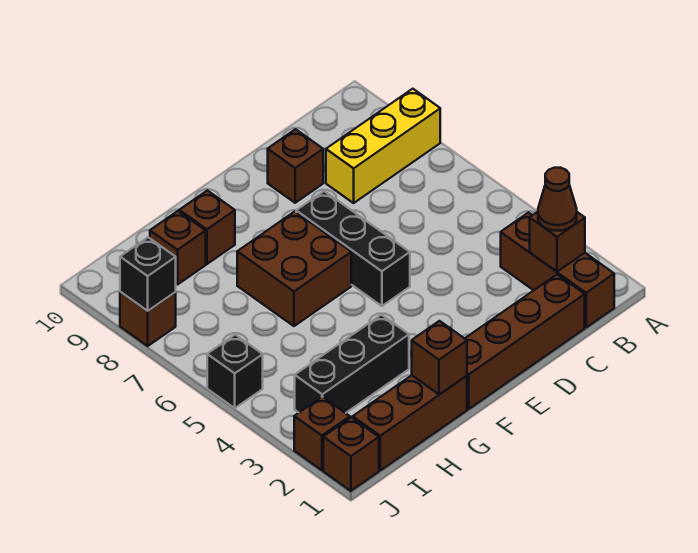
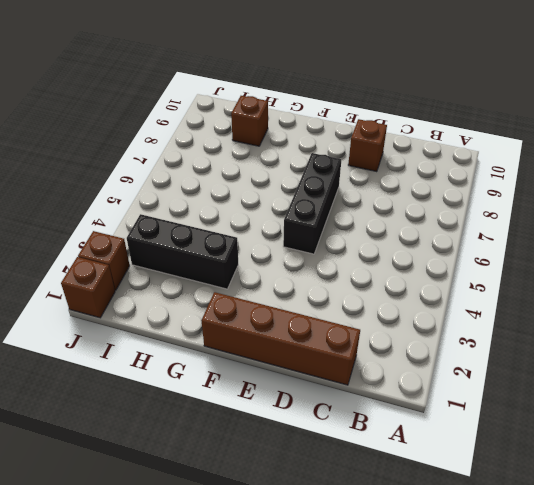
none -> yellow 1x3 brick [326,89,440,203]
none -> brown 1x3 brick [501,213,614,327]
none -> brown 2x2 brick [237,212,351,326]

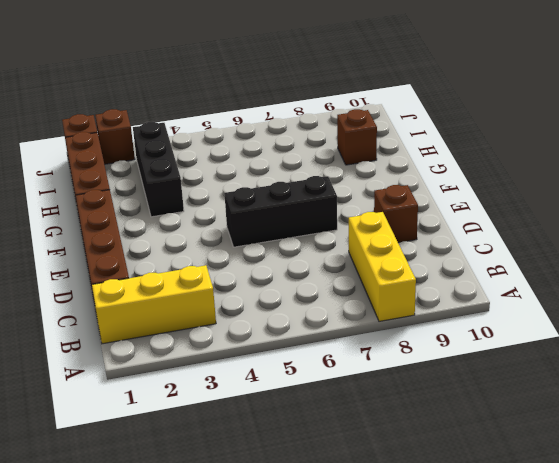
yellow 1x3 brick [92,265,216,344] -> brown 1x3 brick [501,213,614,327]
none -> brown 2x2 brick [237,212,351,326]
none -> brown 1x1 brick [179,190,235,264]
none -> black 1x1 brick [207,335,263,408]

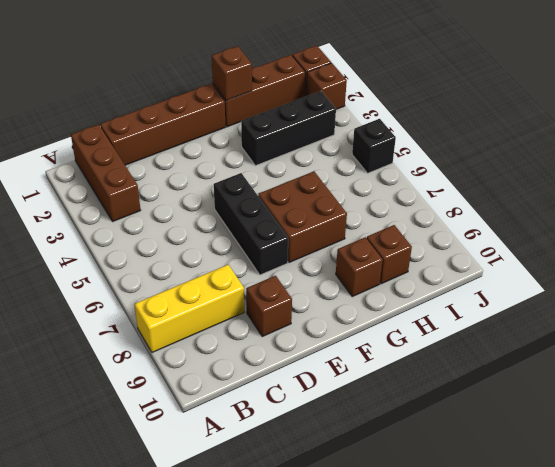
none -> brown 1x1 brick [120,292,176,346]
none -> brown 1x1 brick [530,212,585,272]
none -> black 1x1 brick [120,237,176,311]

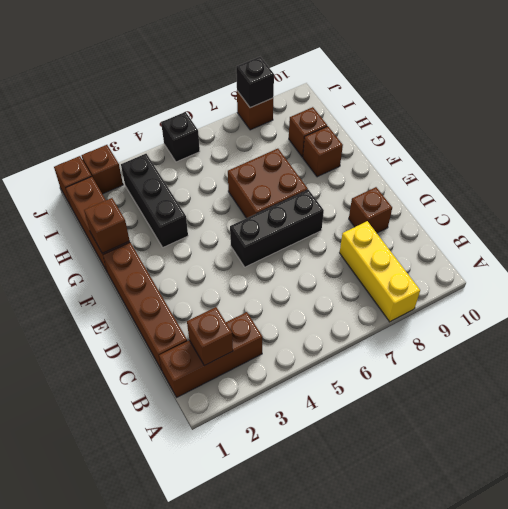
none -> brown 1x1 cone [538,168,577,231]

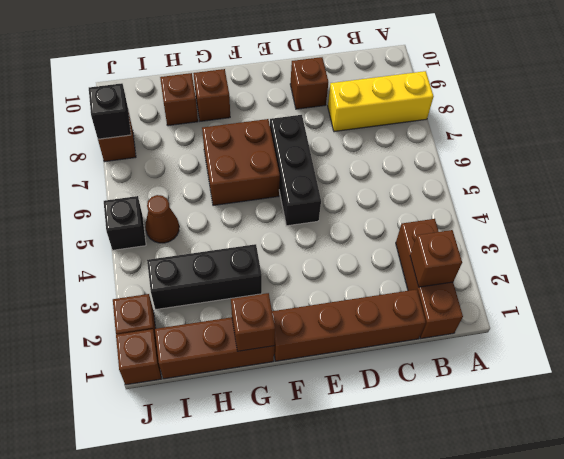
brown 1x1 cone [145,195,179,243] -> brown 1x1 cone moved to [538,168,577,231]

